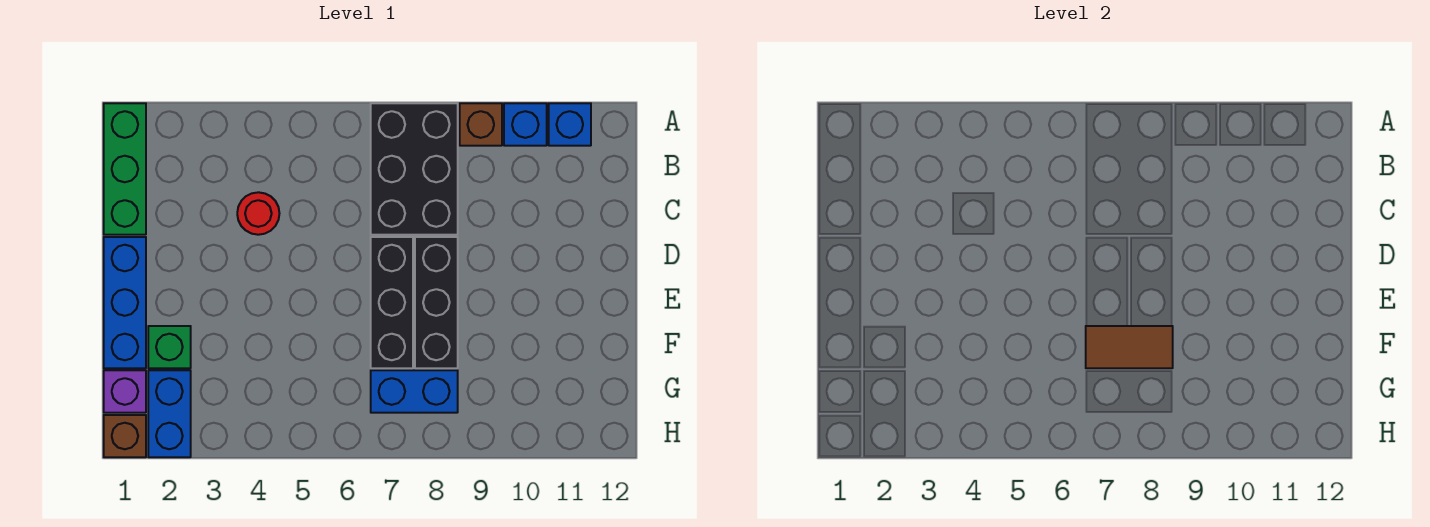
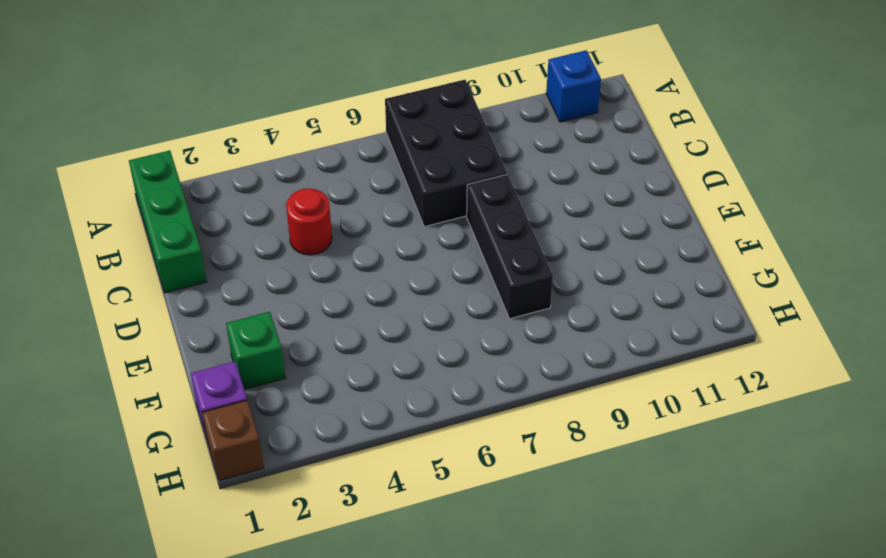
none -> brown 1x1 brick [460,103,502,146]
none -> blue 1x1 brick [504,103,547,146]
none -> blue 1x3 brick [104,237,146,368]

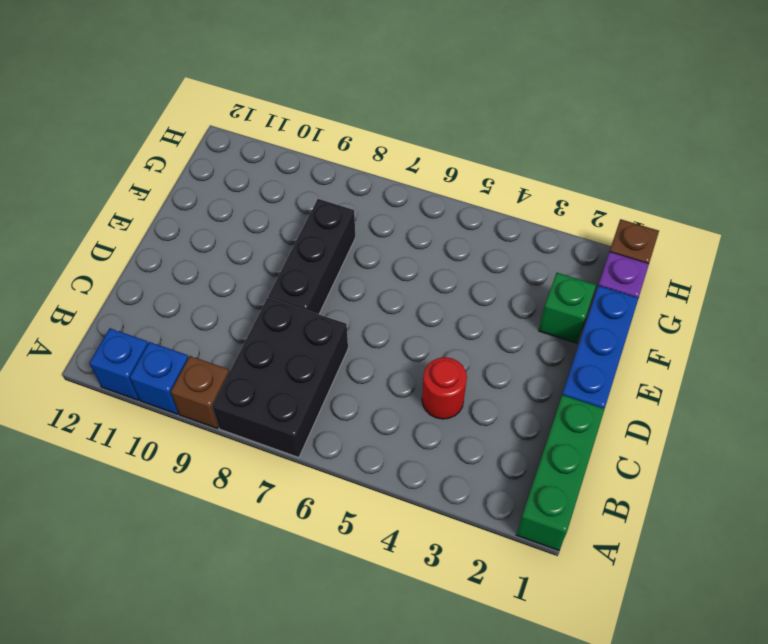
none -> black 1x3 brick [371,237,413,368]
none -> blue 1x2 brick [148,370,191,457]
none -> blue 1x2 brick [371,370,458,413]

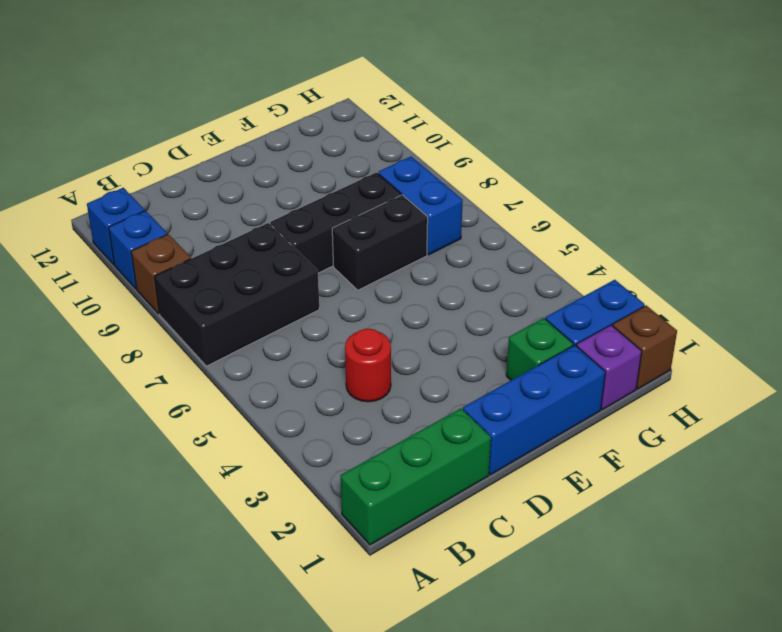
black 1x2 brick [332,195,428,290] -> black 1x3 brick [371,237,413,368]
none -> brown 1x2 tile [1086,326,1173,368]

